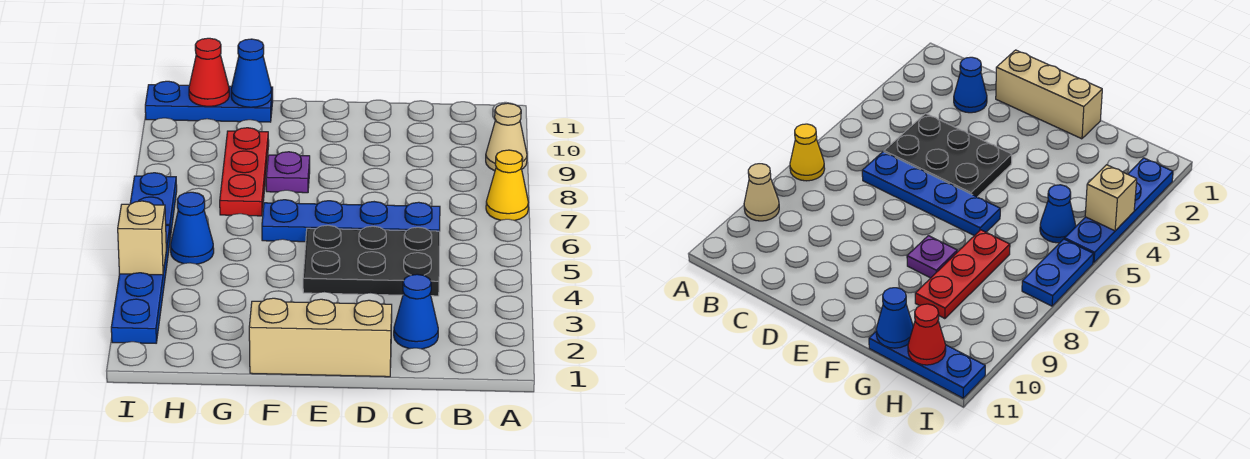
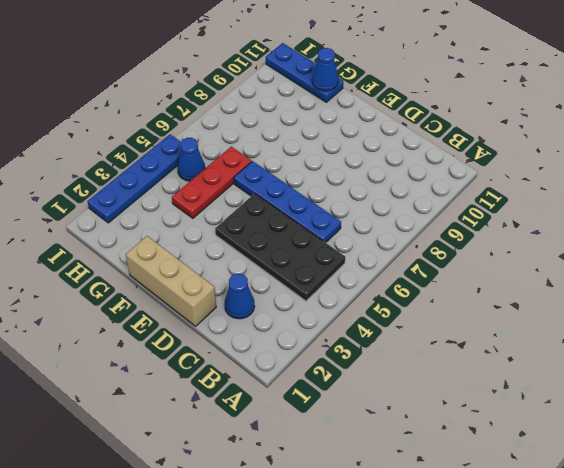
black 2x4 plate [215,193,345,301] -> black 2x3 plate [303,225,440,296]
red 1x3 plate [172,147,252,218] -> red 1x3 plate moved to [220,128,269,216]
none -> yellow 1x1 cone [486,150,528,220]
none -> tan 1x1 cone [486,103,527,171]
none -> purple 1x1 plate [266,152,310,193]

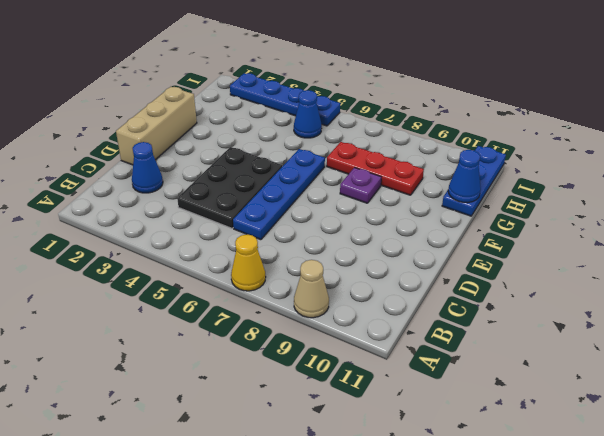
none -> blue 1x2 plate [130,173,177,237]
none -> red 1x1 cone [189,38,229,106]
none -> tan 1x1 brick [118,201,166,275]

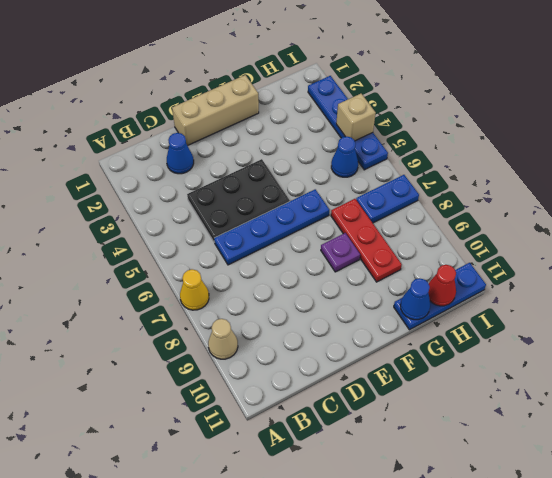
blue 1x2 plate [356,175,419,223] -> blue 1x2 plate turned to [130,173,177,237]

